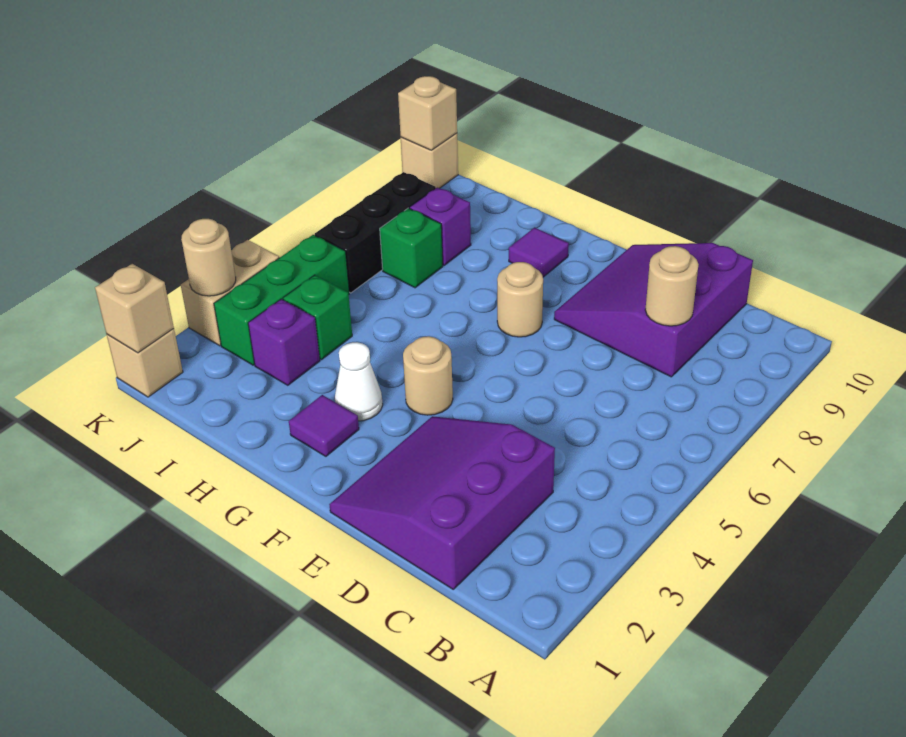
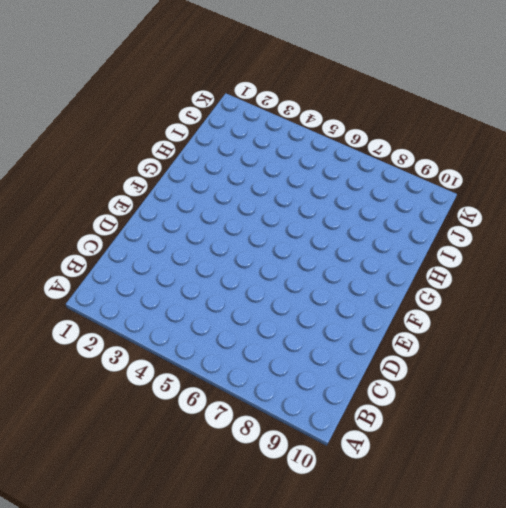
none -> purple 3x3 slope [329,416,555,589]
none -> purple 3x3 slope [554,243,753,377]
none -> tan 1x1 round brick [403,336,453,415]

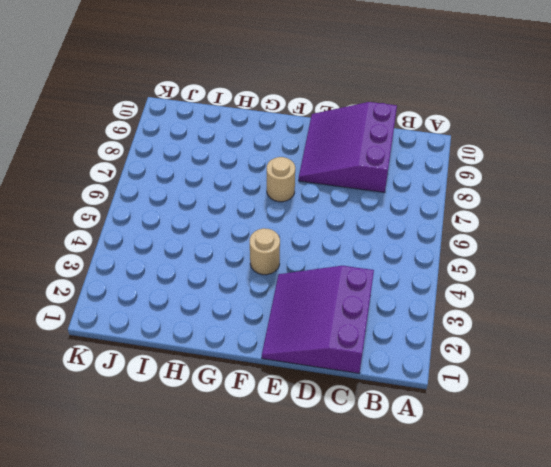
none -> purple 1x1 tile [289,395,359,456]
none -> white 1x1 cone [335,342,383,421]
none -> purple 1x1 tile [509,228,569,277]

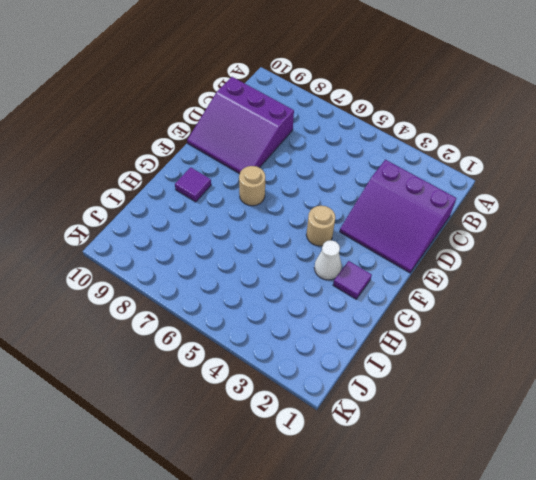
none -> purple 1x1 brick [248,299,320,385]
none -> green 1x1 brick [283,275,352,360]
none -> green 1x1 brick [380,208,443,288]

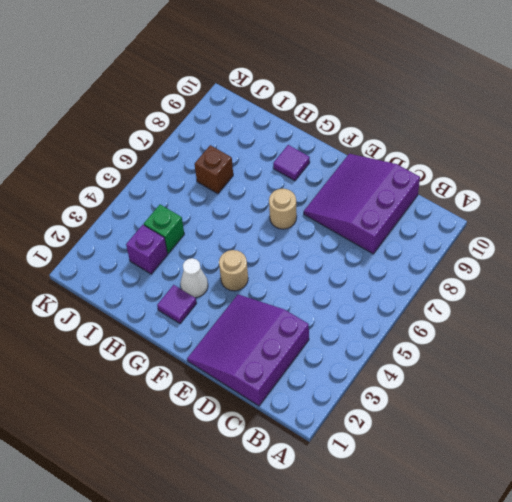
brown 1x1 brick [195,145,233,194] -> green 1x1 brick [380,208,443,288]
none -> purple 1x1 brick [410,188,471,265]
none -> green 1x3 brick [214,235,349,365]
none -> black 1x3 brick [315,172,436,293]

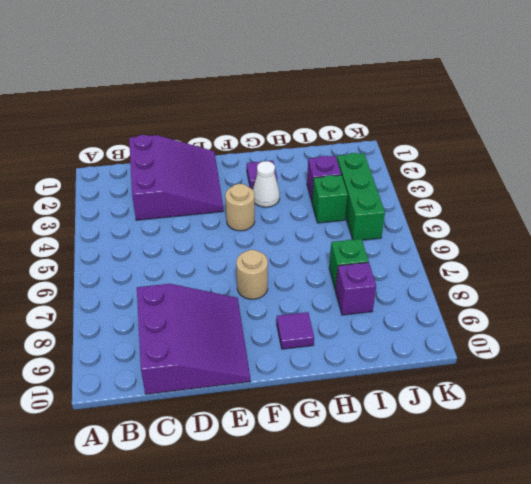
none -> black 1x3 brick [315,172,436,293]
none -> tan 1x1 brick [107,329,183,397]
none -> tan 1x2 brick [181,240,279,346]

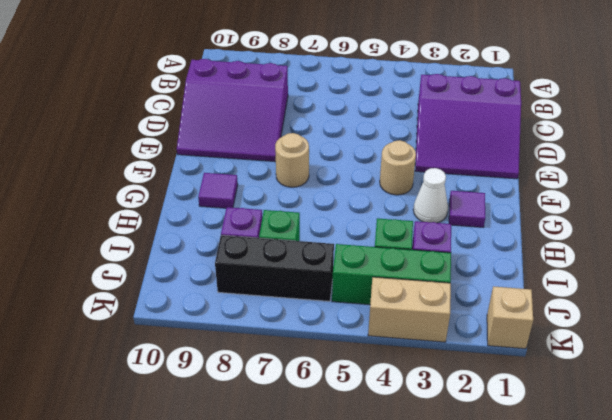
none -> tan 1x1 brick [401,133,458,188]
none -> tan 1x1 round brick [645,246,699,326]
none -> tan 1x1 brick [95,264,174,353]

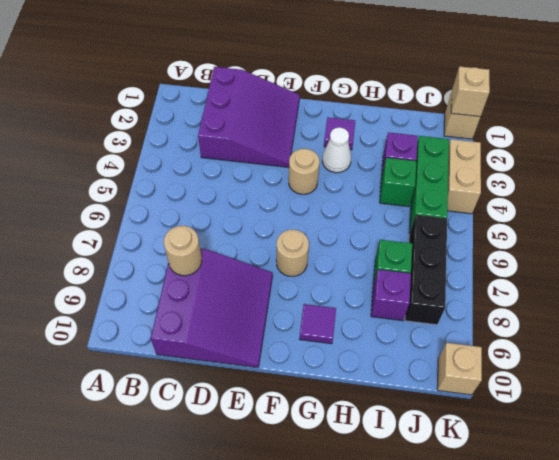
none -> tan 1x1 round brick [181,219,236,296]
none -> tan 1x1 brick [398,76,457,150]

